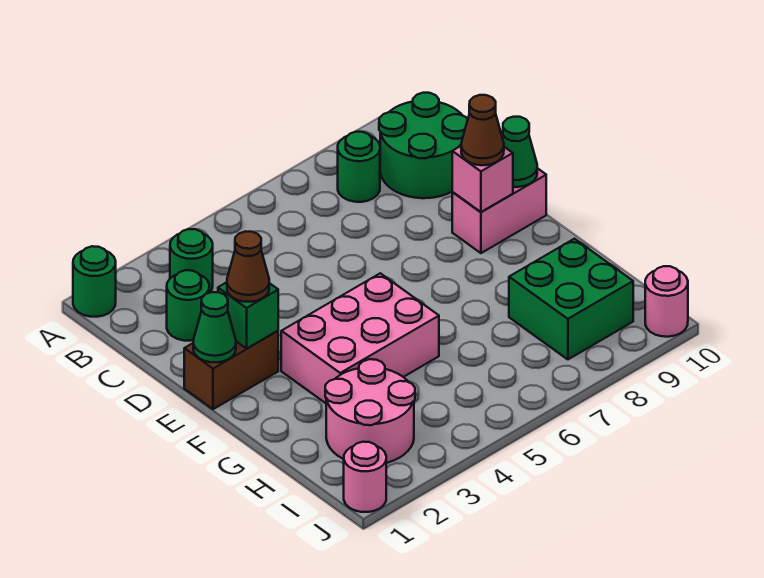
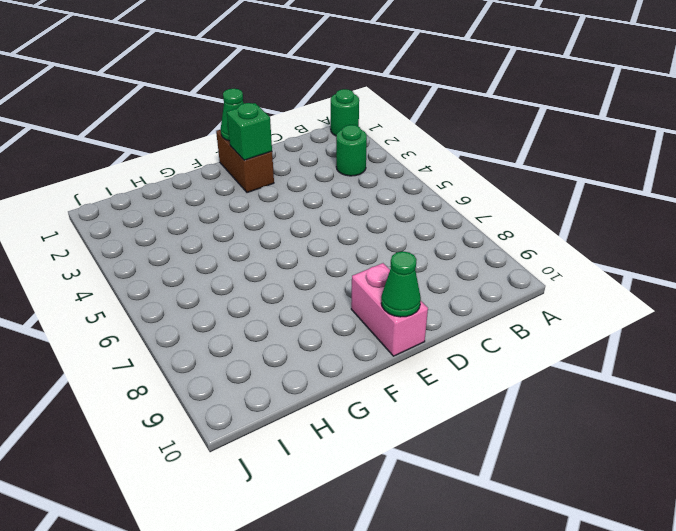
none -> green 1x1 round brick [338,132,380,202]
none -> green 2x2 round brick [379,93,468,198]
none -> green 1x1 round brick [167,270,209,341]

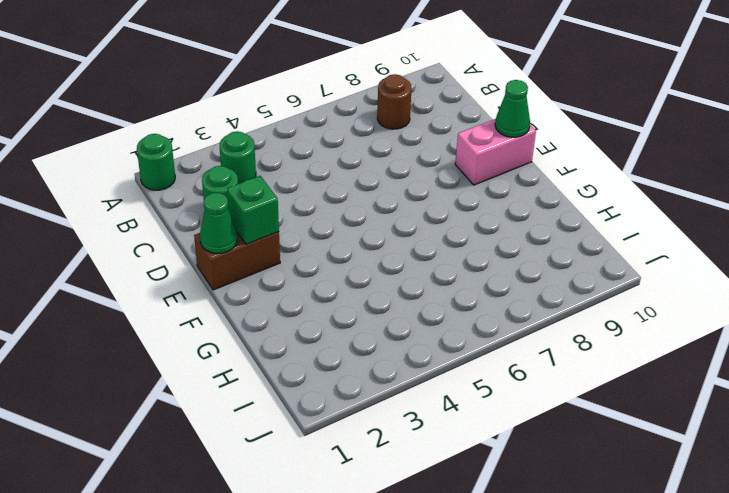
brown 1x1 round brick [377,74,412,129] -> green 1x1 round brick [338,132,380,202]
none -> green 2x2 round brick [379,93,468,198]
none -> pink 2x3 brick [281,273,439,403]
none -> pink 2x2 round brick [325,359,415,463]

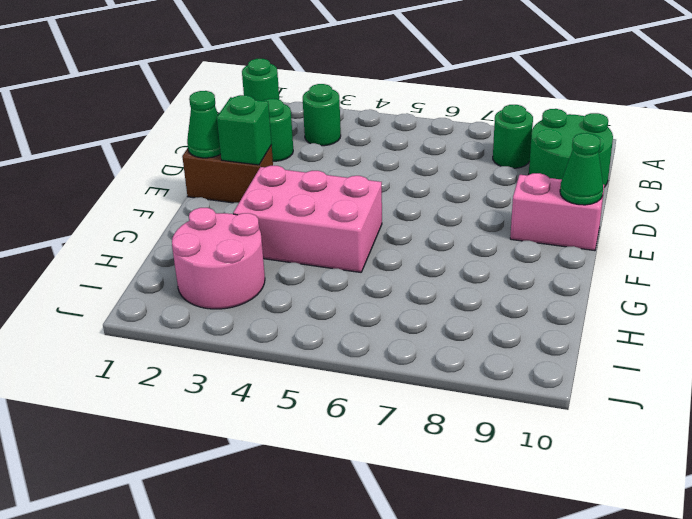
none -> green 2x2 brick [509,239,633,359]
none -> pink 1x1 round brick [344,442,386,512]
none -> pink 1x1 round brick [645,266,688,337]

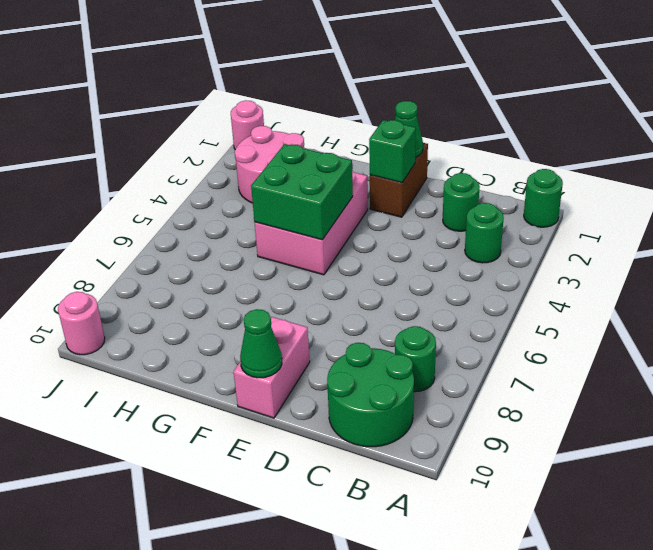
green 2x2 brick [251,144,353,240] -> green 2x2 brick moved to [509,239,633,359]
none -> pink 1x1 brick [452,146,513,212]
none -> brown 1x1 cone [227,231,269,302]
none -> brown 1x1 cone [461,95,504,165]

